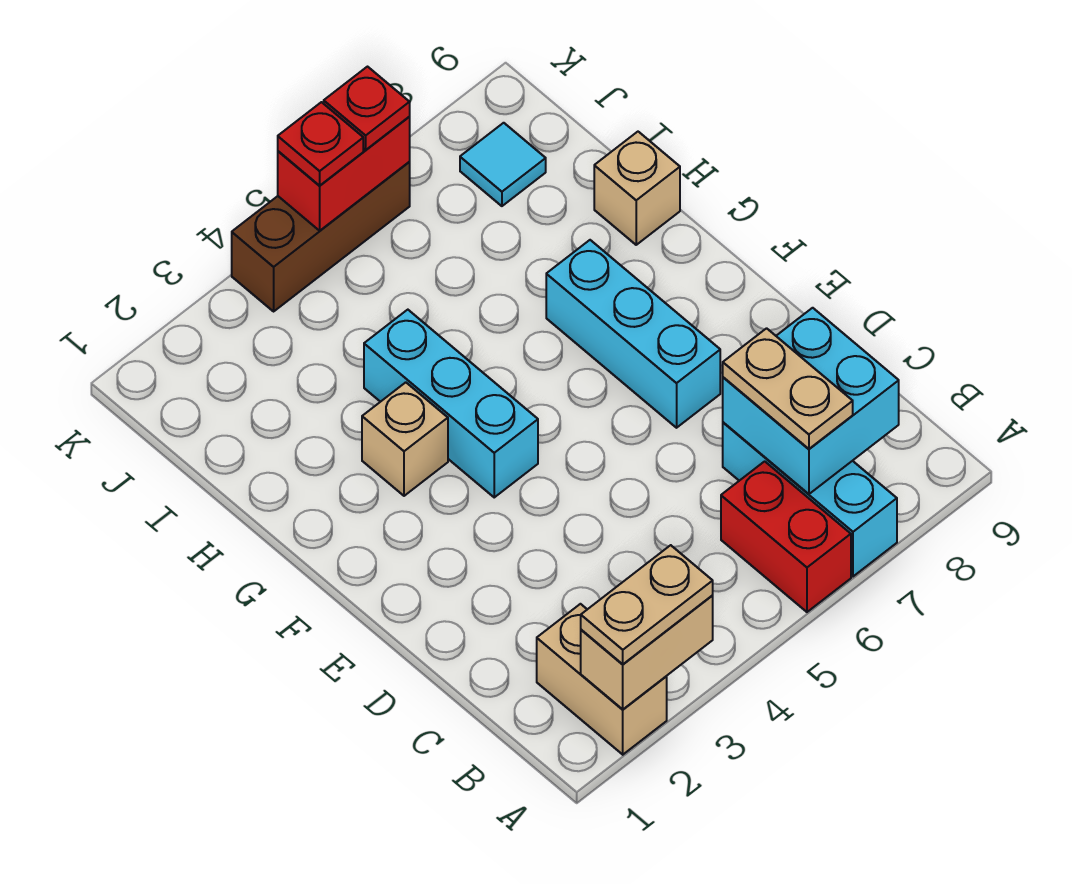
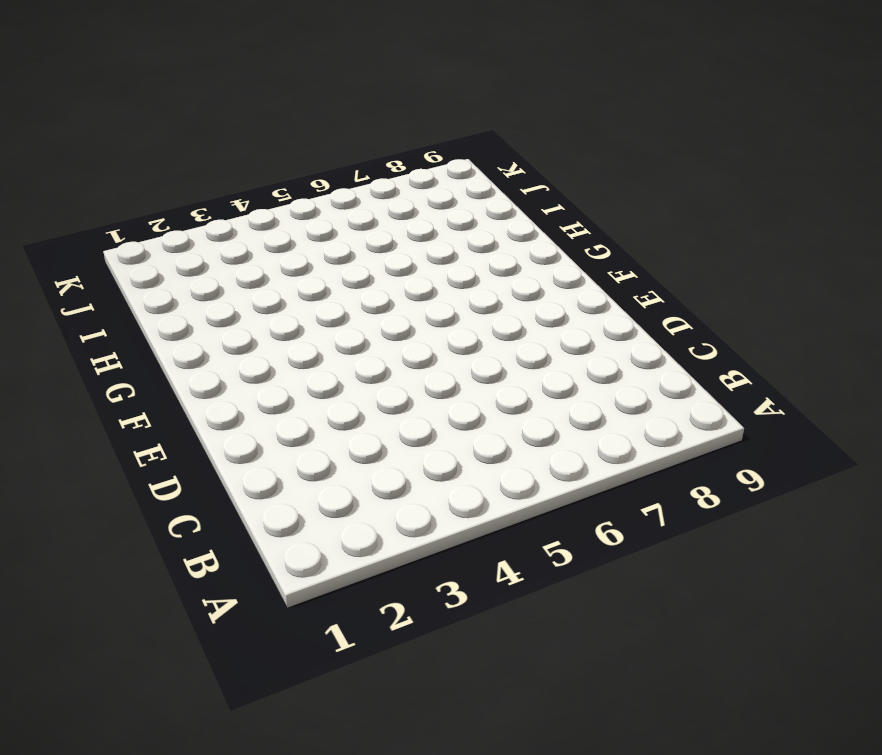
none -> tan 1x2 brick [537,604,667,755]
none -> red 1x2 brick [721,461,851,612]
none -> cyan 1x3 brick [723,422,897,576]

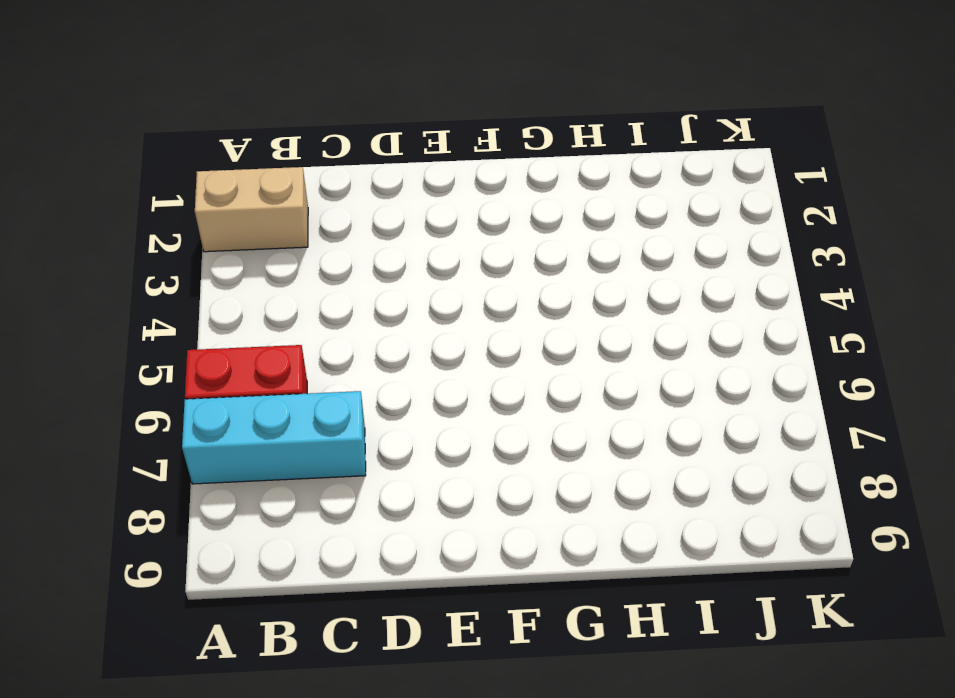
none -> cyan 1x3 brick [546,240,720,428]
none -> cyan 1x3 brick [364,310,538,497]
none -> tan 1x1 brick [362,382,448,496]

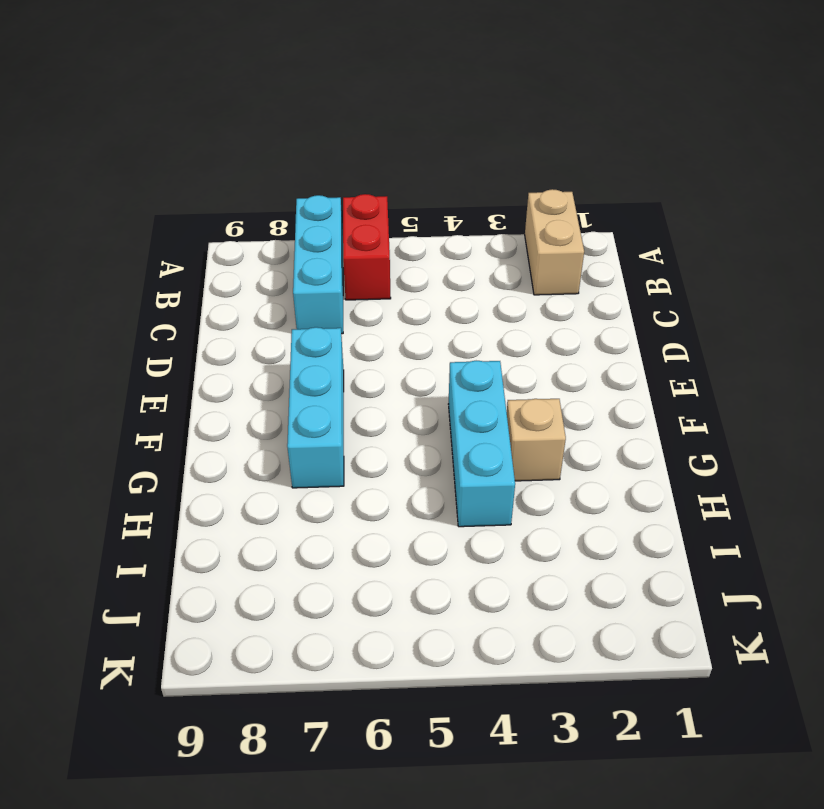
none -> tan 1x1 brick [594,132,680,245]
none -> cyan 1x1 tile [460,123,546,206]
none -> brown 1x3 brick [232,162,410,311]

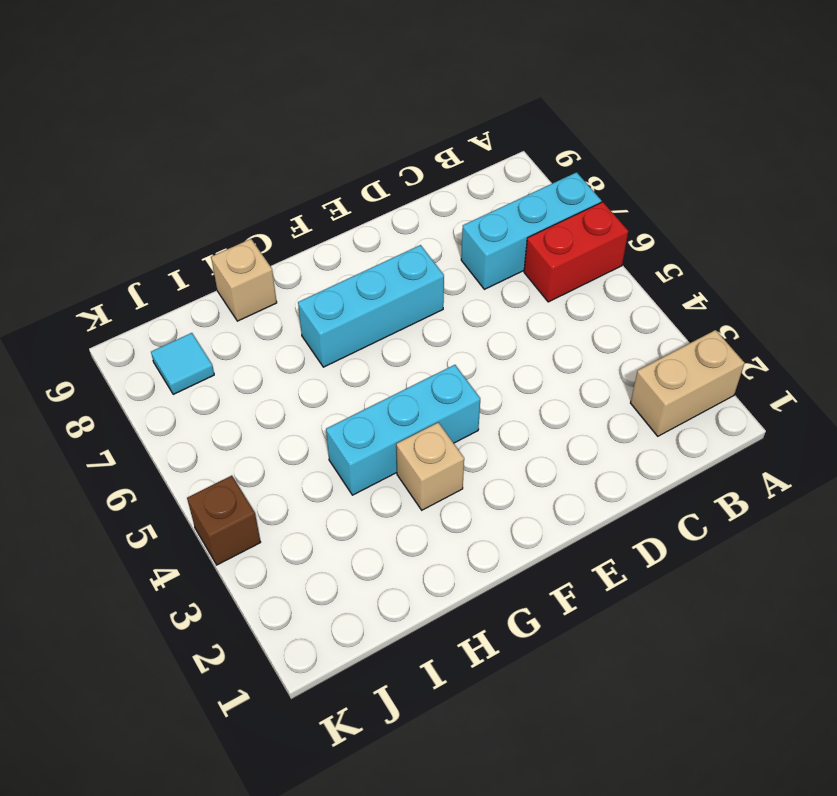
brown 1x1 brick [187,476,261,565] -> brown 1x3 brick [232,162,410,311]
none -> tan 1x2 brick [581,595,713,709]
none -> cyan 2x2 brick [723,308,899,494]
none -> red 1x2 brick [278,117,410,231]

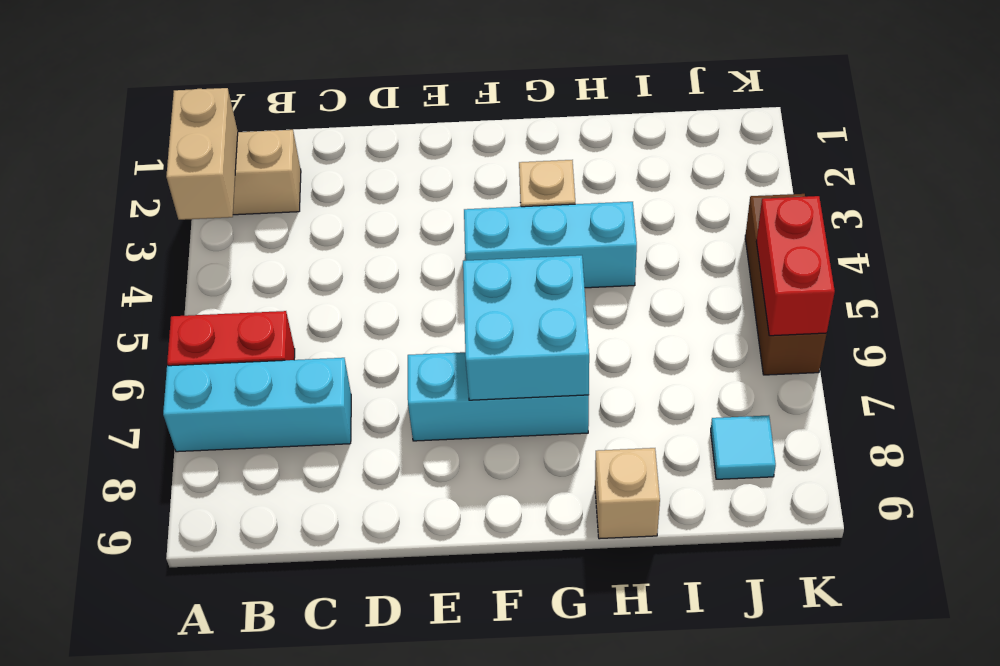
cyan 2x2 brick [463,255,589,400] -> cyan 2x2 brick moved to [723,308,899,494]
none -> tan 1x2 plate [581,545,713,664]
none -> tan 1x2 plate [723,328,853,449]
none -> red 1x1 plate [278,102,363,185]

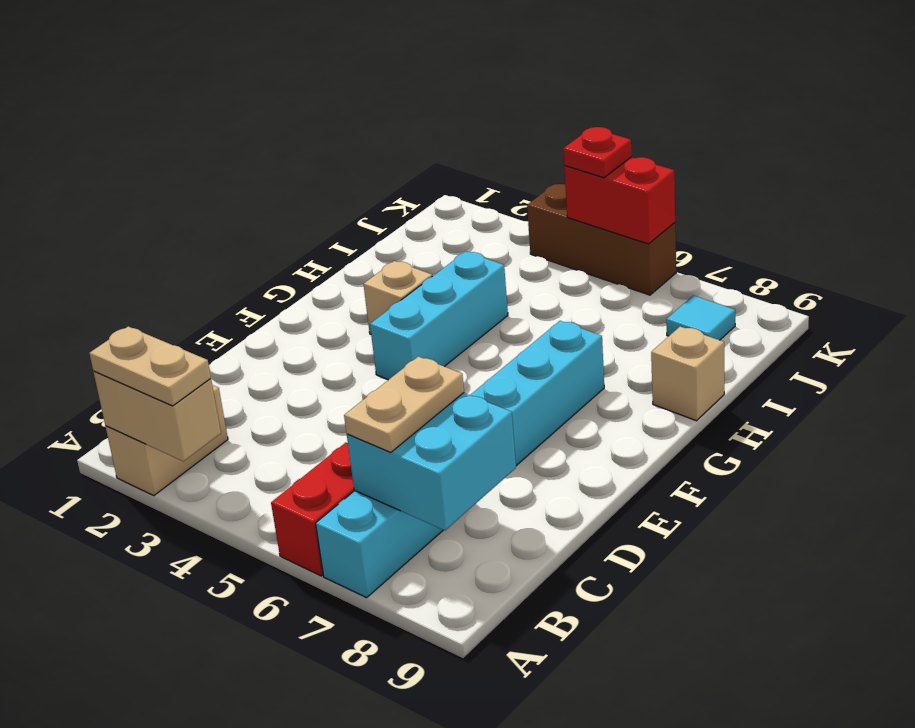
none -> red 1x1 plate [324,67,410,150]

